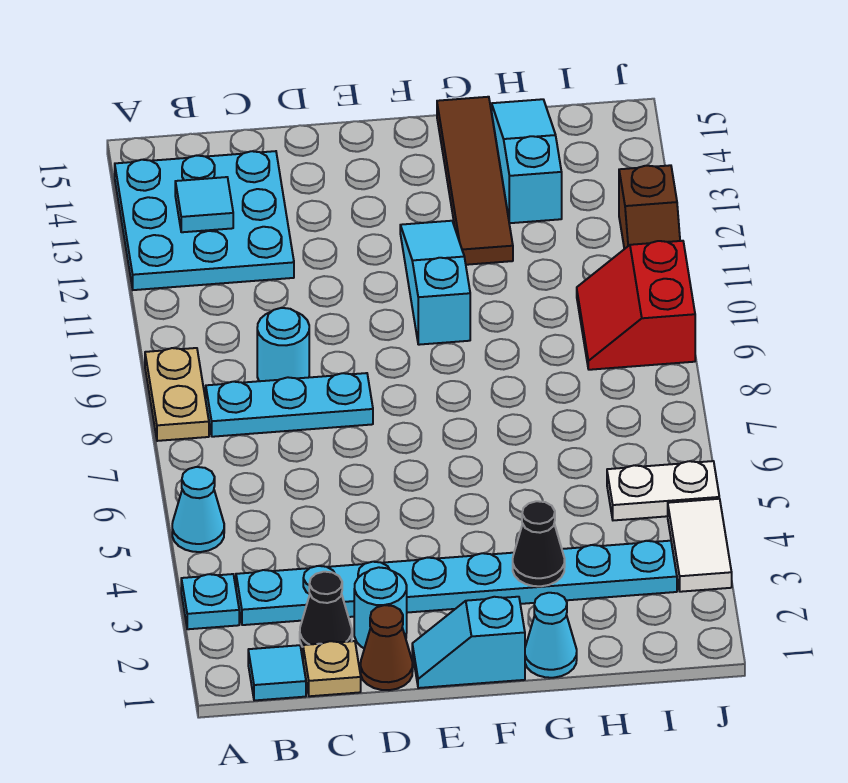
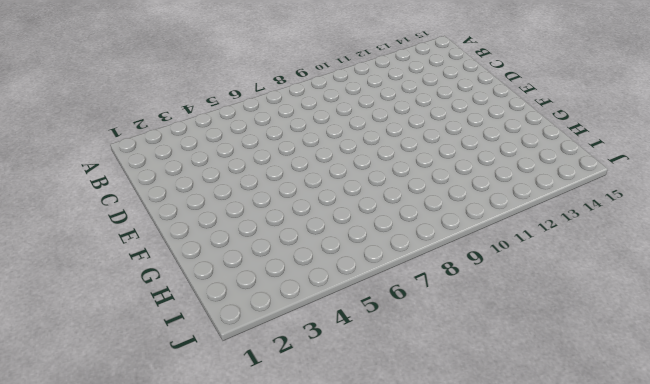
none -> cyan 1x1 plate [181,574,239,629]
none -> cyan 1x1 cone [172,467,224,552]
none -> tan 1x2 plate [145,348,209,441]

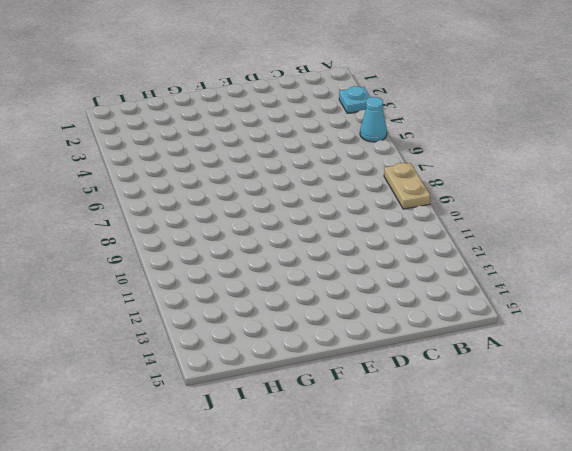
none -> cyan 3x3 plate [115,151,294,290]
none -> cyan 1x1 tile [248,645,306,701]
none -> cyan 1x8 plate [236,541,677,625]

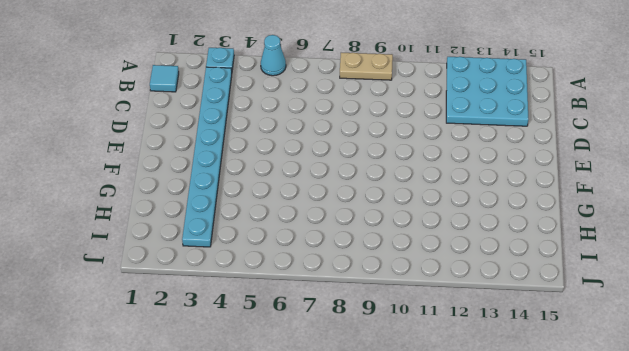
none -> cyan 1x3 plate [206,373,373,437]
none -> tan 1x1 plate [303,641,361,696]
none -> black 1x1 cone [300,572,352,647]

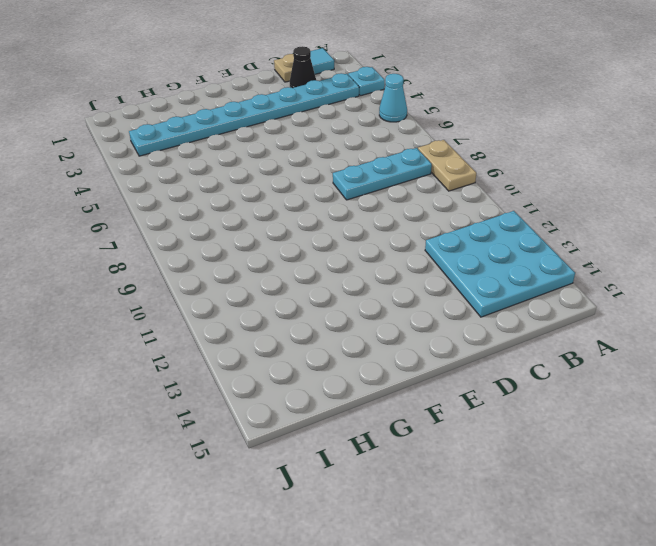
none -> cyan 1x1 round brick [257,308,309,381]
none -> brown 1x1 cone [361,605,413,690]
none -> cyan 1x1 round brick [354,567,407,648]

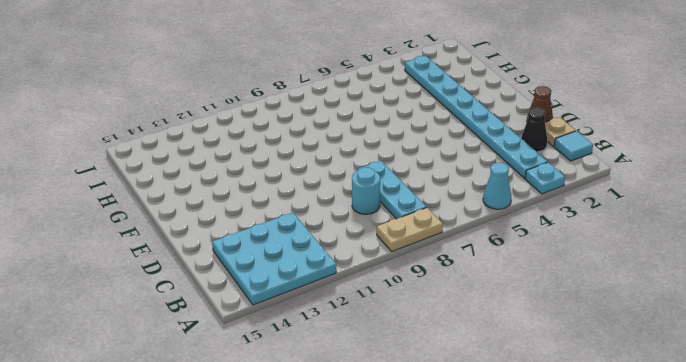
none -> cyan 1x1 round brick [354,567,407,648]
none -> cyan 1x2 slope [412,597,525,688]
none -> cyan 1x3 slope [400,221,470,345]

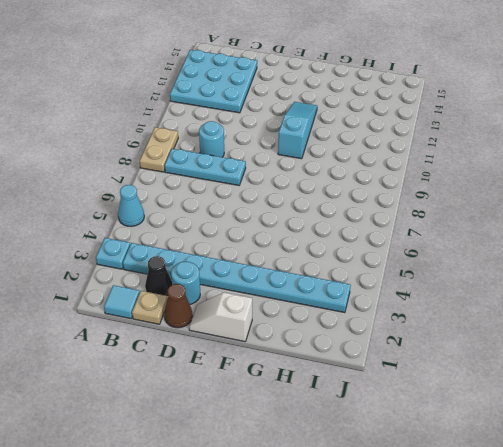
white 1x2 slope [189,293,252,342] -> cyan 1x2 slope [412,597,525,688]
none -> cyan 1x1 cone [525,593,577,678]
none -> brown 1x4 tile [437,97,513,265]
none -> cyan 1x3 slope [492,99,562,223]

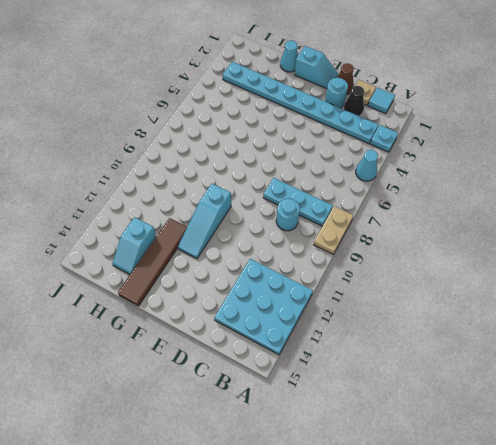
cyan 1x2 slope [112,217,156,274] -> cyan 1x3 slope [492,99,562,223]
none -> white 1x2 plate [607,461,719,520]
none -> red 2x2 slope [577,241,695,370]
none -> white 1x2 tile [668,499,732,592]

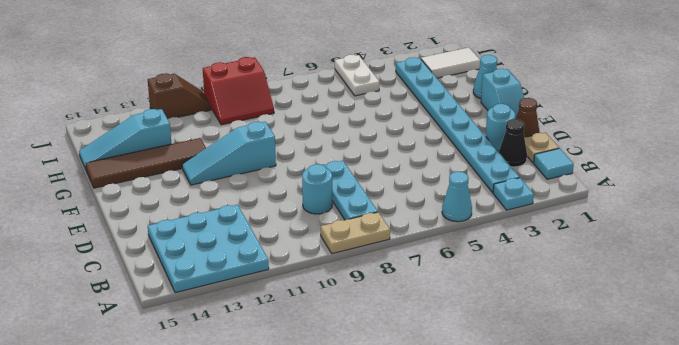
white 1x2 tile [421,48,480,78] -> white 1x2 tile moved to [668,499,732,592]
none -> cyan 1x1 tile [175,177,233,232]
none -> black 1x1 cone [513,501,565,586]

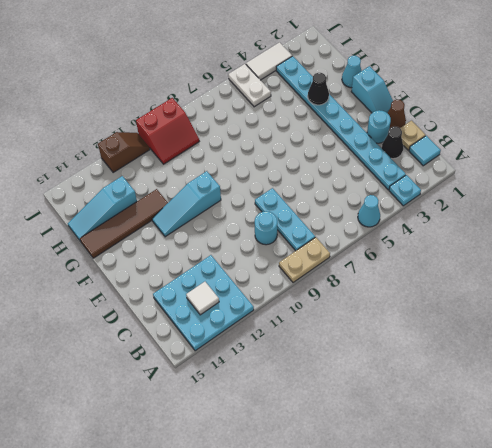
white 1x1 tile [186,282,219,315] -> cyan 1x1 tile [175,177,233,232]

